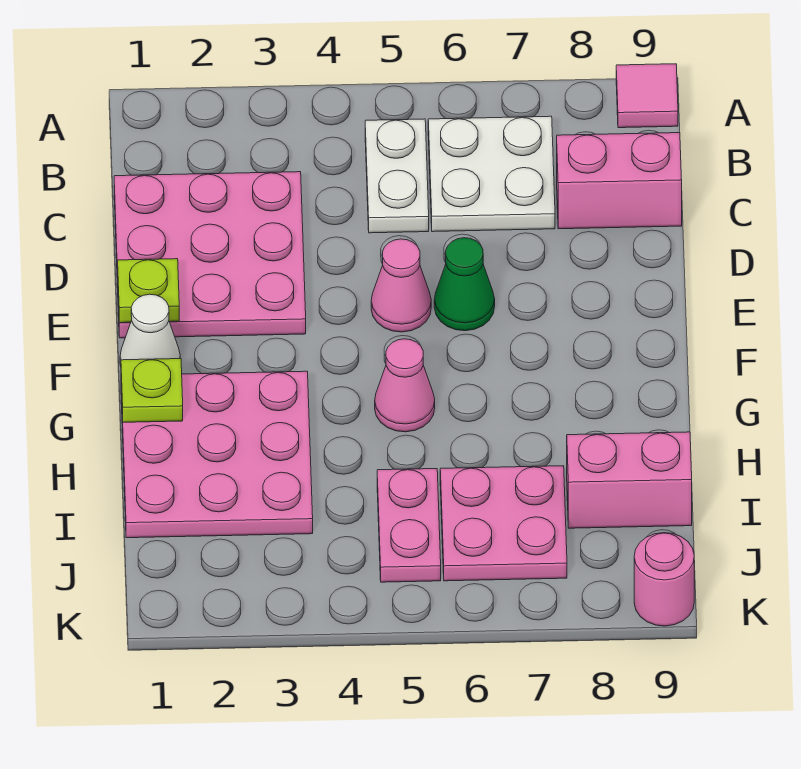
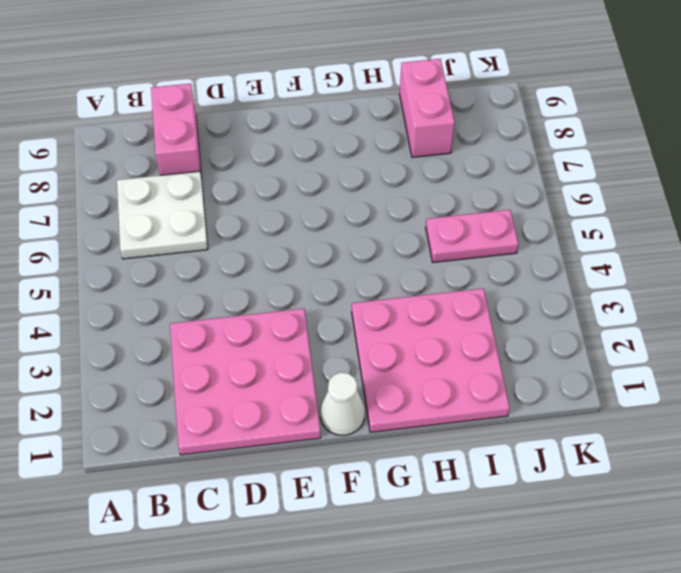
none -> pink 1x1 tile [616,64,678,128]
none -> white 1x2 plate [365,119,429,233]
none -> pink 1x1 cone [371,239,431,332]

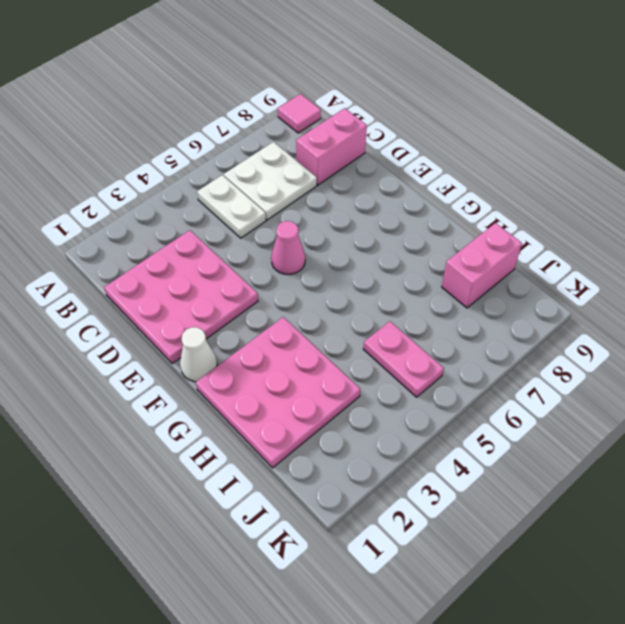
none -> green 1x1 cone [434,238,495,331]
none -> pink 1x1 cone [375,339,435,432]
none -> pink 2x2 plate [440,466,567,581]

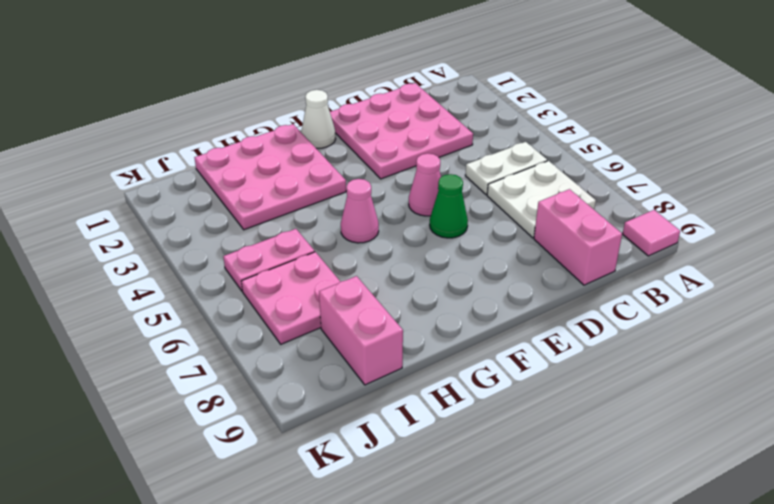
none -> pink 1x1 round brick [634,533,694,626]
none -> lime 1x1 plate [118,259,179,323]
none -> lime 1x1 plate [121,359,183,422]

